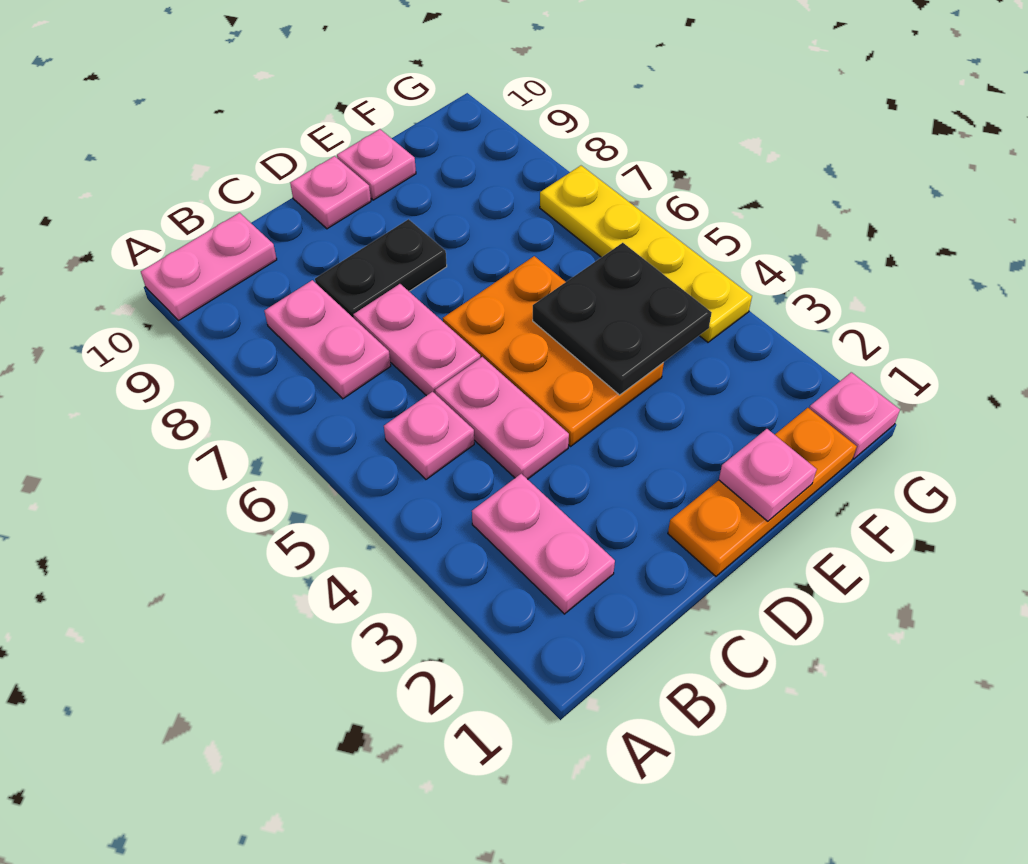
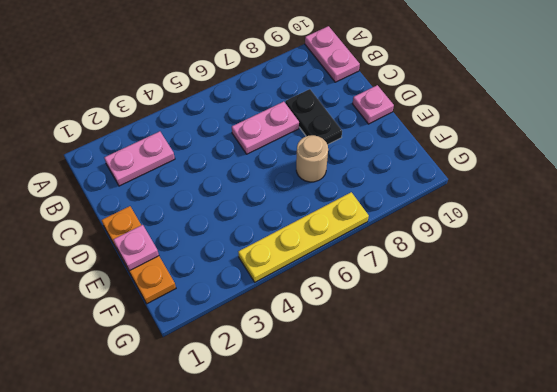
tan 1x1 round brick [296,135,328,182] -> none
none -> pink 1x1 plate [384,392,474,479]
none -> pink 1x2 plate [264,280,391,399]
none -> pink 1x2 plate [435,357,569,479]

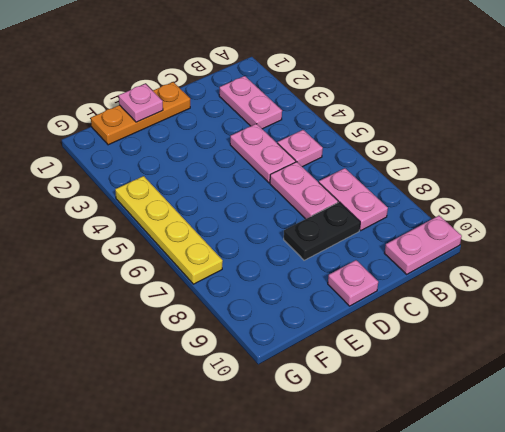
none -> orange 2x3 plate [443,256,664,446]
none -> pink 1x1 plate [337,129,416,200]
none -> pink 1x1 plate [809,372,900,459]

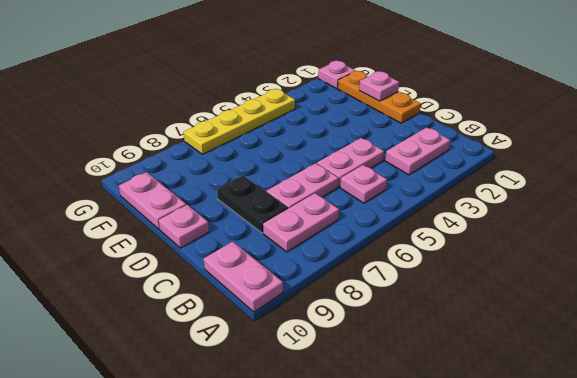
pink 1x2 plate [119,172,186,229] -> pink 1x1 plate [337,129,416,200]
none -> orange 2x3 plate [443,256,664,446]
none -> black 2x2 plate [533,243,712,395]

